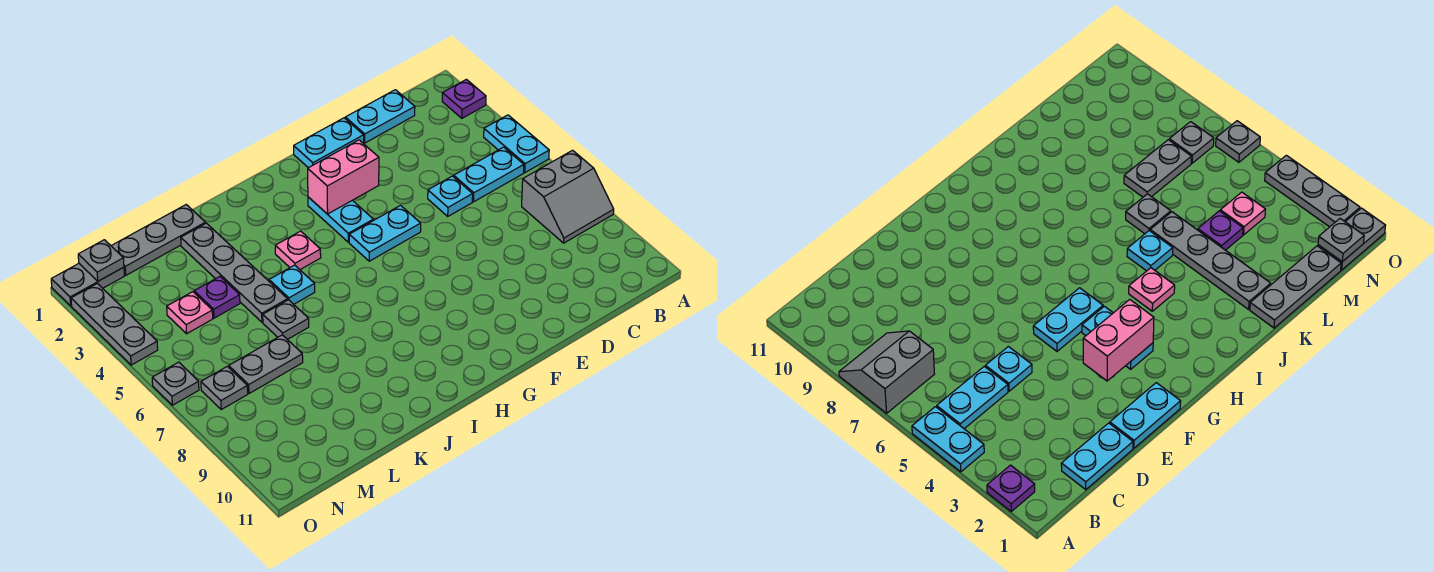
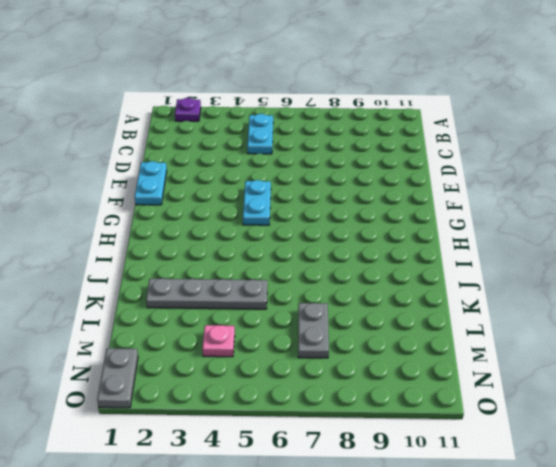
none -> cyan 1x2 plate [484,115,549,172]
none -> grey 2x2 slope [522,150,614,243]
none -> cyan 1x2 plate [345,90,415,143]

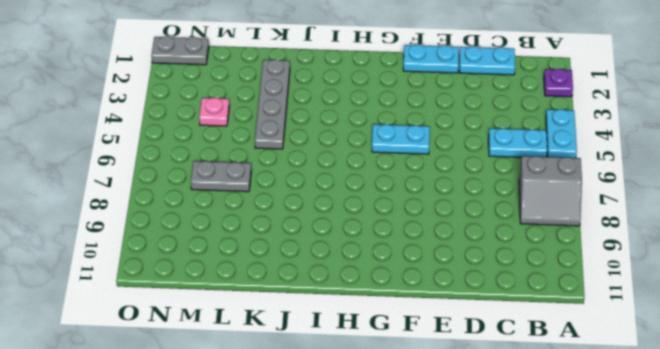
none -> cyan 1x1 plate [428,176,473,216]
none -> cyan 1x2 plate [308,197,373,242]
none -> pink 1x1 plate [275,231,321,270]

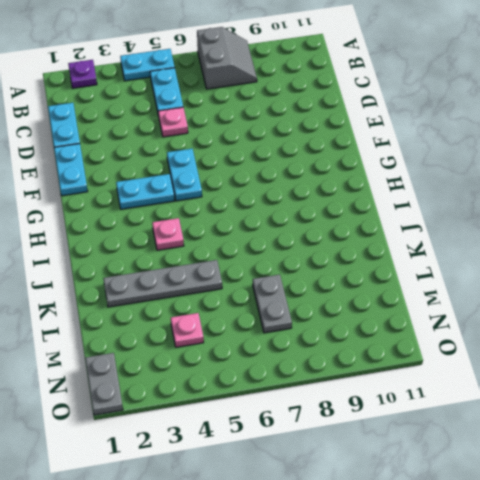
pink 1x1 plate [158,107,188,137] -> cyan 1x1 plate [428,176,473,216]
none -> cyan 1x1 plate [269,265,315,304]
none -> grey 1x3 plate [111,205,205,275]
none -> grey 1x1 plate [263,300,309,340]

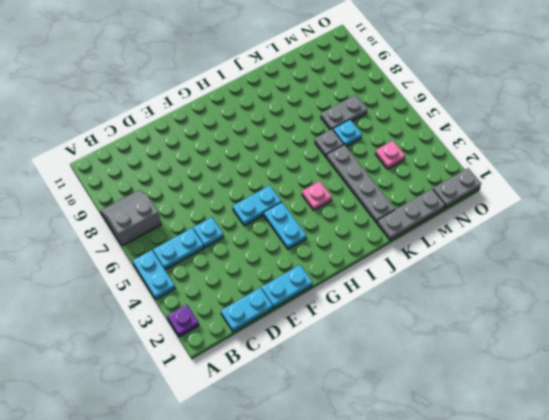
cyan 1x1 plate [333,120,362,147] -> cyan 1x1 plate moved to [269,265,315,304]
none -> purple 1x1 plate [194,277,240,318]
none -> grey 1x1 plate [201,366,248,409]
none -> grey 1x3 plate [71,284,158,365]

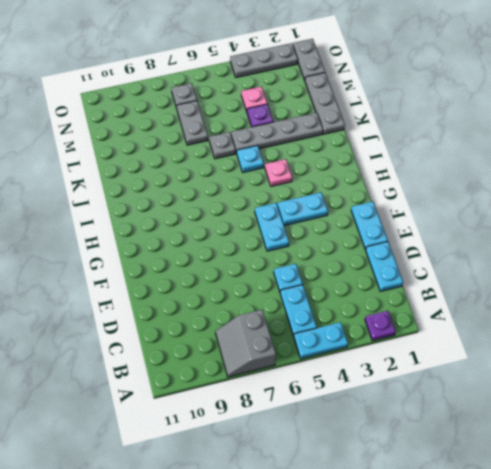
none -> grey 1x1 plate [152,362,199,405]
none -> pink 1x2 brick [308,140,379,214]
none -> grey 1x1 plate [78,240,124,281]

